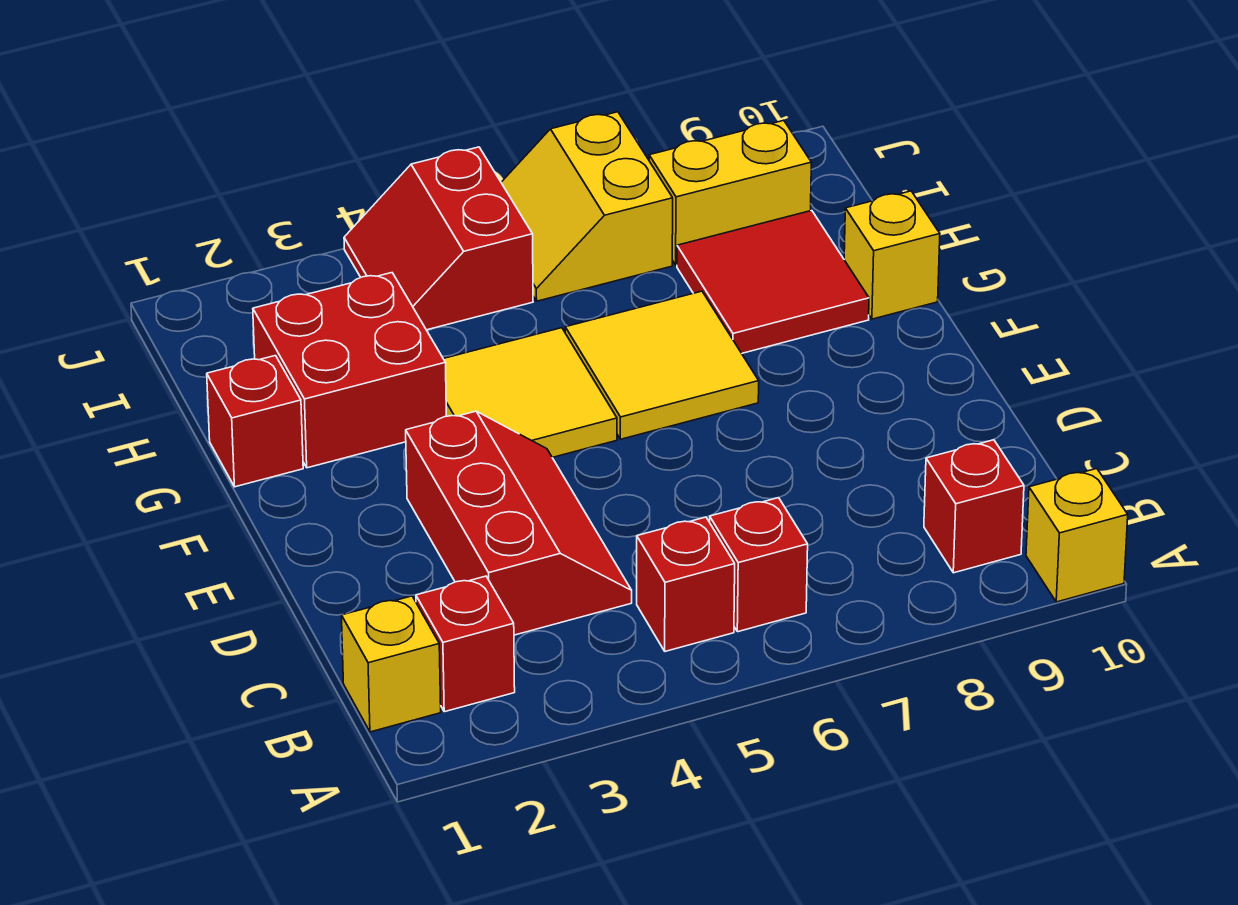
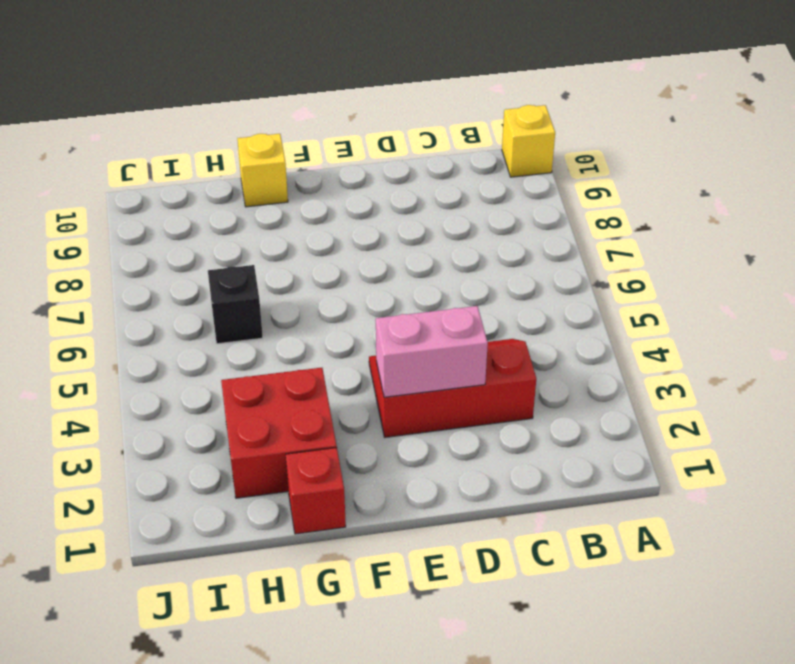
pink 1x2 brick [376,306,488,397] -> none
black 1x1 brick [208,265,263,344] -> none
none -> yellow 1x1 brick [342,596,441,732]
none -> red 1x1 brick [416,576,515,712]
none -> red 1x1 brick [637,517,735,651]

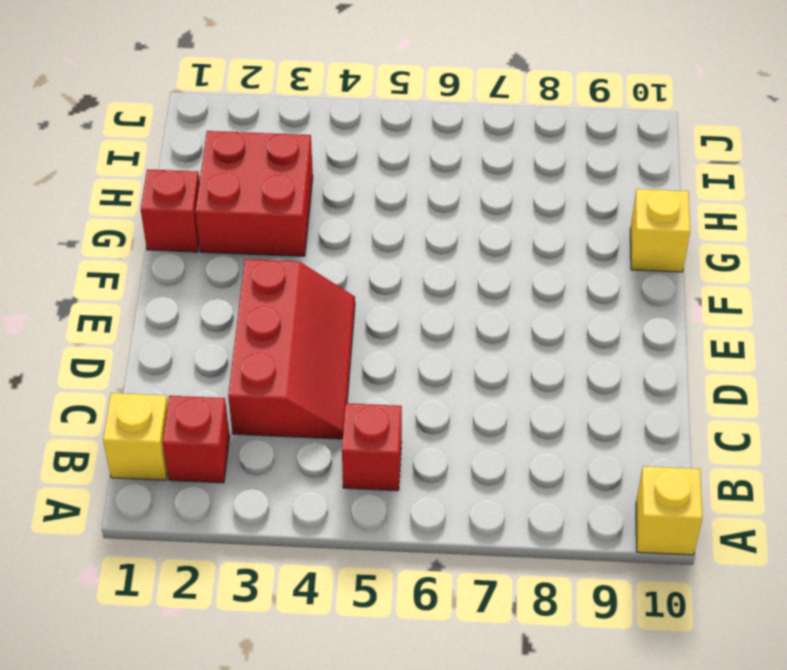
none -> red 1x1 brick [710,498,808,632]
none -> red 1x1 brick [924,440,1024,573]
none -> yellow 2x2 tile [444,328,617,457]

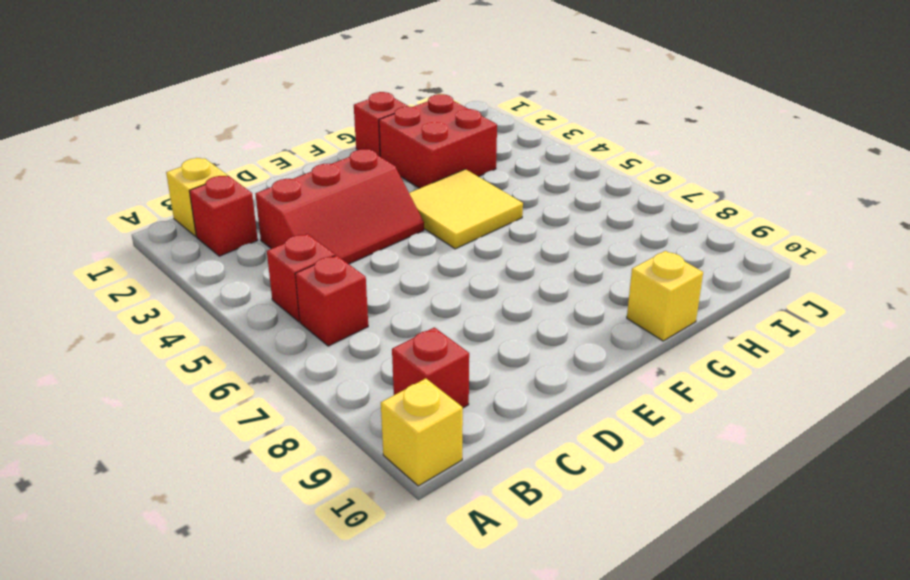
none -> yellow 2x2 tile [565,291,759,439]
none -> red 2x2 tile [677,211,869,353]
none -> red 2x2 slope [344,147,533,330]

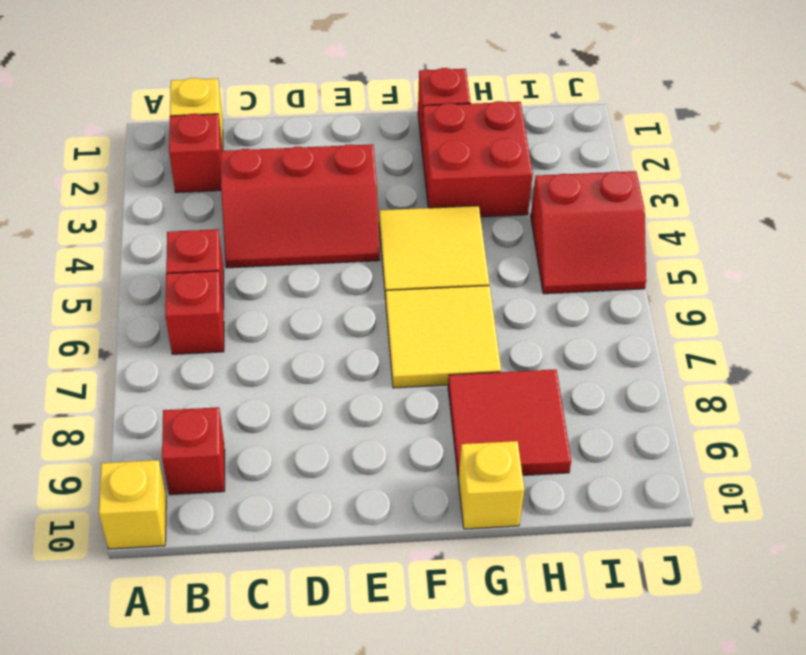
red 2x2 slope [531,171,646,294] -> red 2x2 slope turned to [344,147,533,330]
none -> yellow 2x2 slope [501,112,673,301]
none -> yellow 1x2 brick [649,120,811,265]

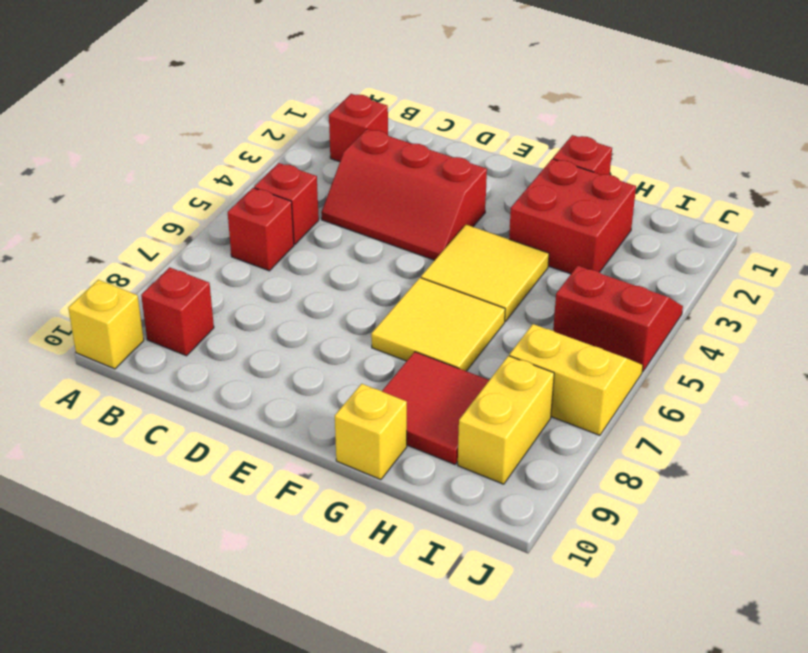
none -> yellow 1x1 brick [342,596,441,732]

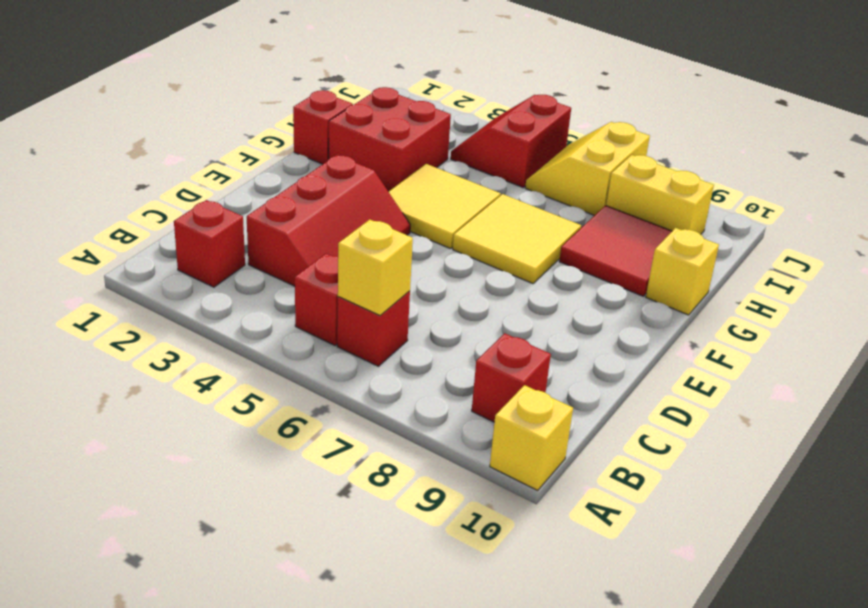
yellow 1x1 brick [338,219,413,316] -> yellow 1x1 brick moved to [342,596,441,732]

